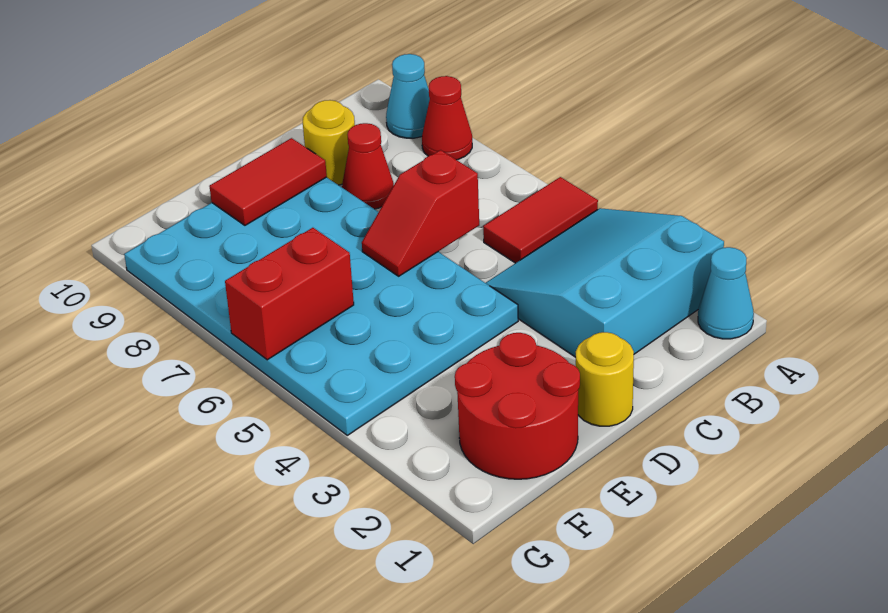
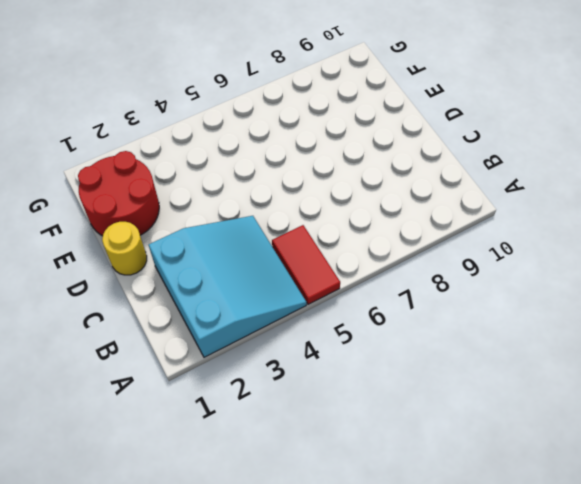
none -> cyan 1x1 cone [698,247,754,339]
none -> red 1x1 cone [422,76,472,160]
none -> cyan 1x1 cone [386,54,430,138]

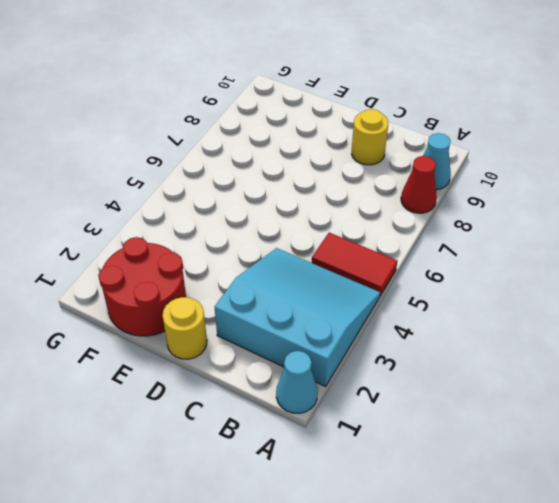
none -> red 1x1 cone [342,123,394,209]
none -> cyan 4x6 plate [124,177,518,435]
none -> red 1x2 slope [362,150,479,276]

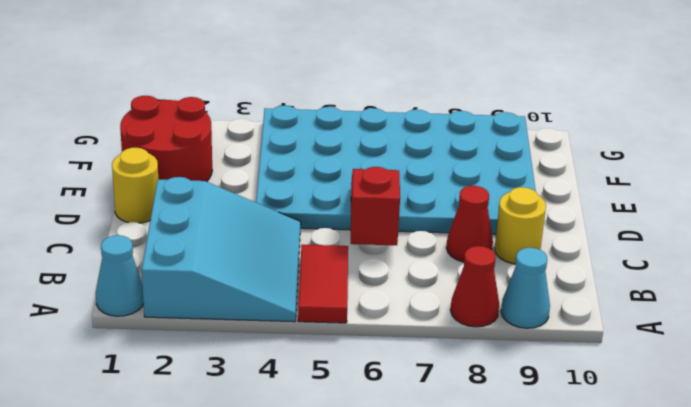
none -> red 1x2 tile [209,138,327,225]
none -> red 1x2 brick [225,228,354,360]

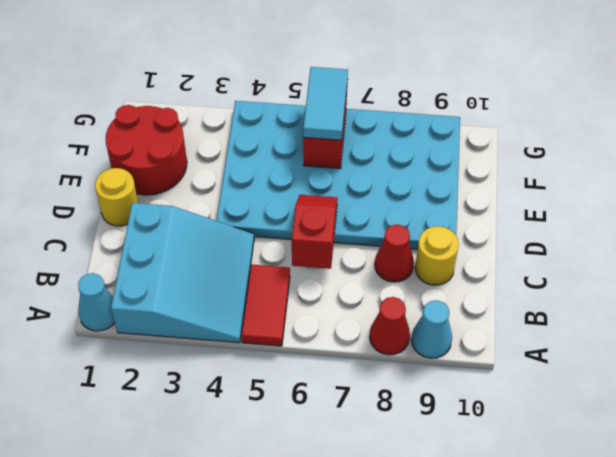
cyan 1x2 tile [303,67,348,140] -> none
none -> red 1x2 tile [209,138,327,225]

